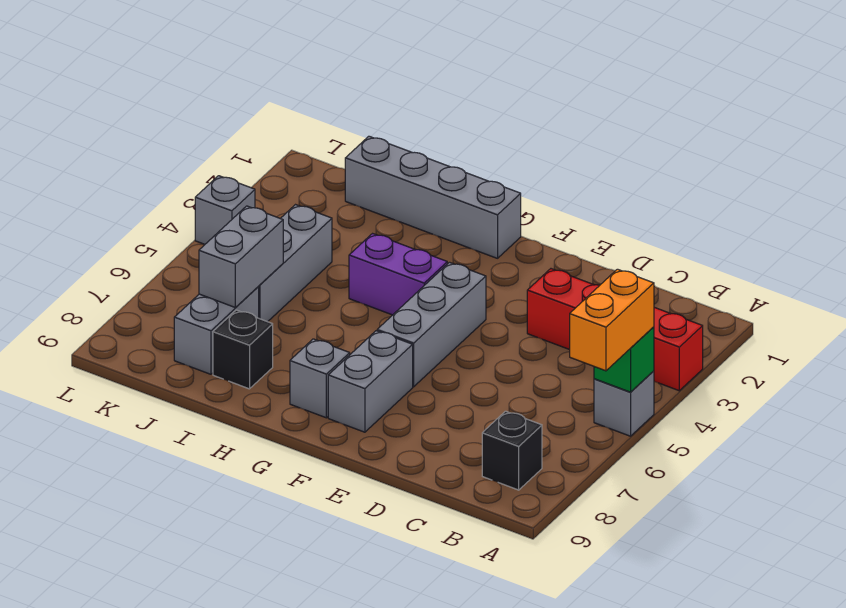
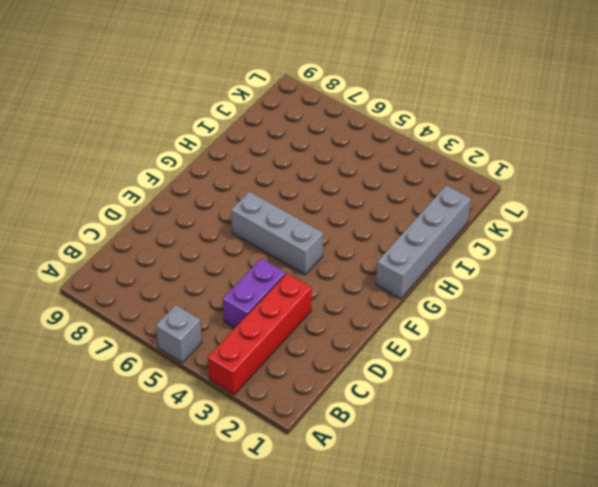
purple 1x2 brick [223,259,286,328] -> purple 1x2 brick moved to [349,234,447,315]
none -> black 1x1 brick [482,411,542,490]
none -> grey 1x2 brick [328,331,413,432]
none -> grey 1x1 brick [290,339,350,418]

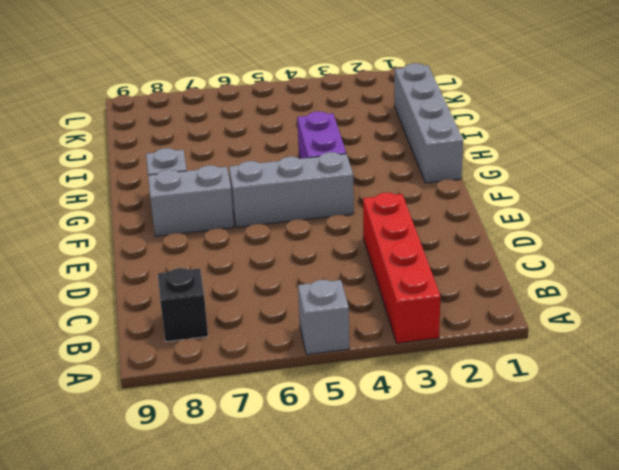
none -> black 1x1 brick [213,310,273,389]
none -> grey 1x3 brick [258,205,332,322]
none -> grey 1x2 brick [174,287,259,374]

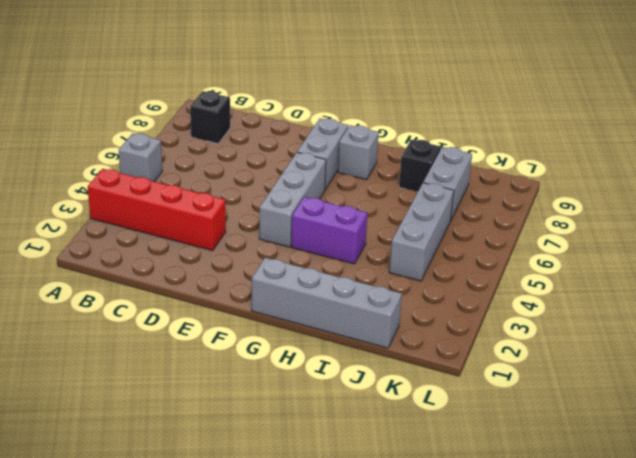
none -> grey 1x1 brick [195,176,255,244]
none -> green 1x1 brick [594,327,654,392]
none -> grey 1x2 brick [199,206,283,307]

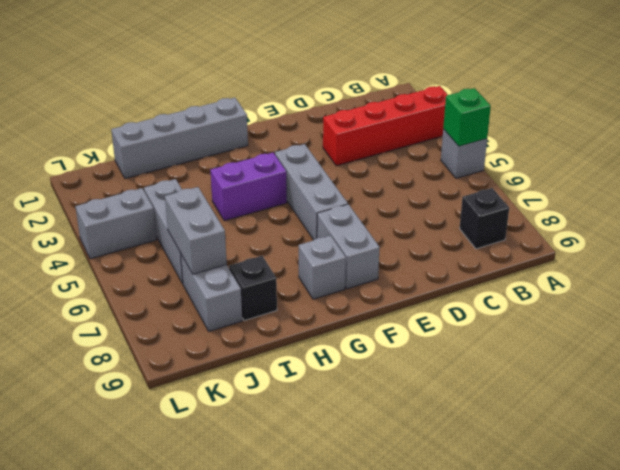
grey 1x2 brick [75,188,157,259] -> grey 1x1 brick [195,176,255,244]
none -> orange 1x2 brick [570,269,654,371]

